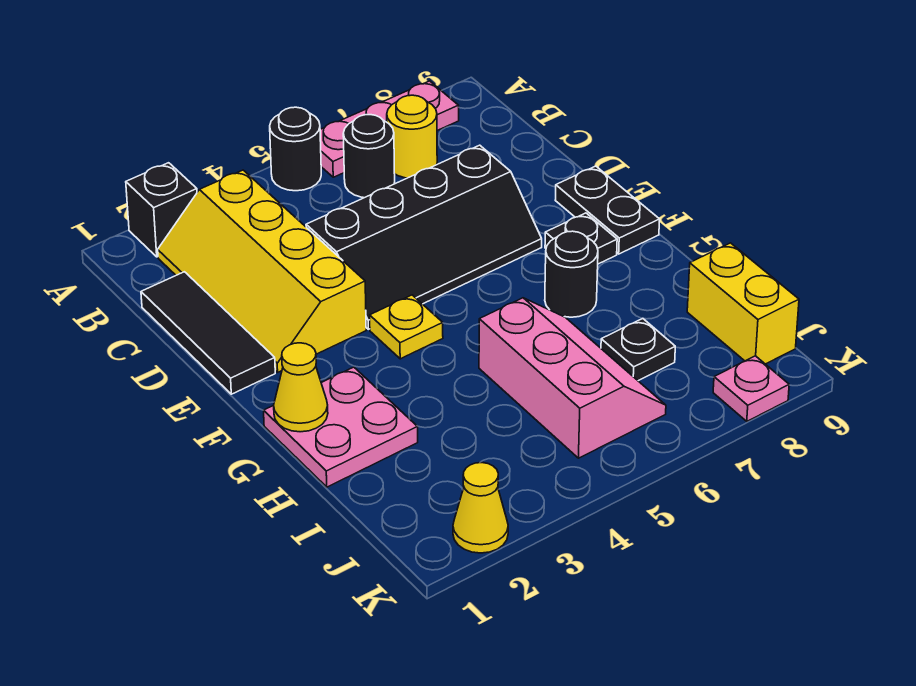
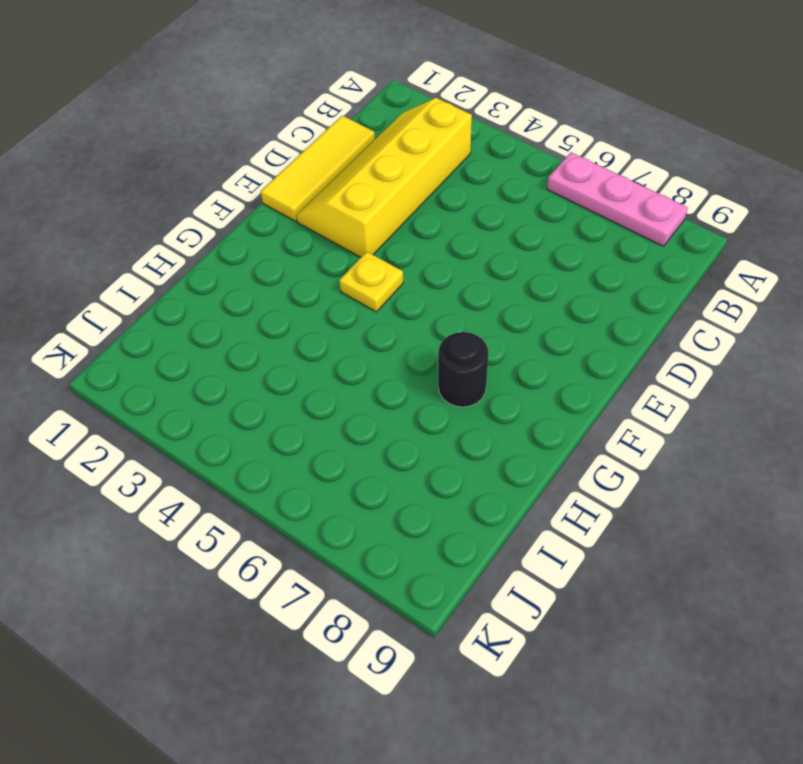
yellow 1x3 tile [261,116,375,221] -> black 1x3 tile [141,272,275,394]
none -> black 1x1 brick [126,163,197,257]
none -> black 1x1 round brick [270,107,321,191]
none -> black 1x1 round brick [343,114,395,198]

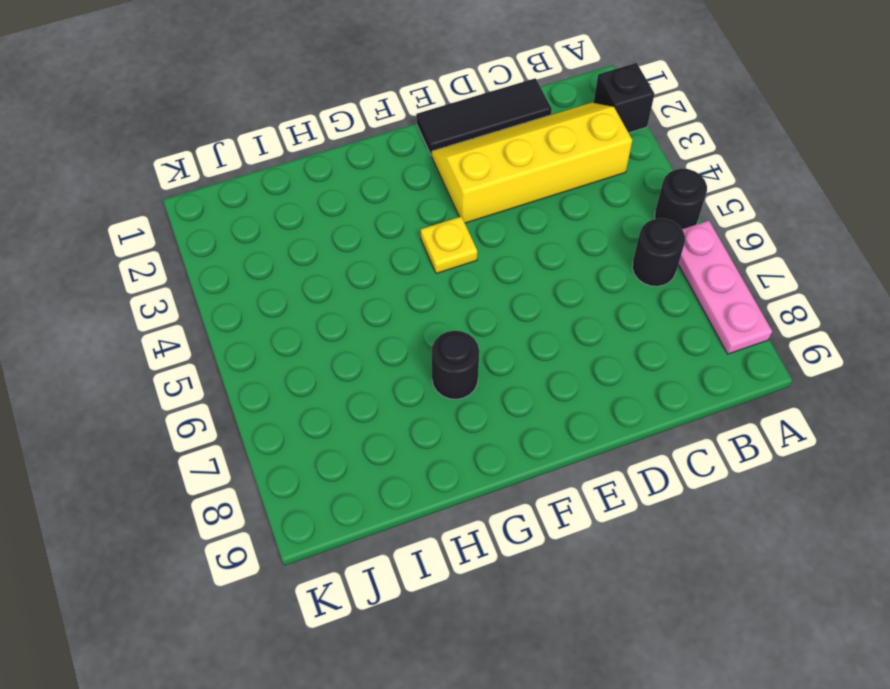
none -> yellow 1x1 round brick [387,95,437,178]
none -> black 2x4 slope [306,145,542,329]
none -> black 1x2 plate [555,166,660,254]

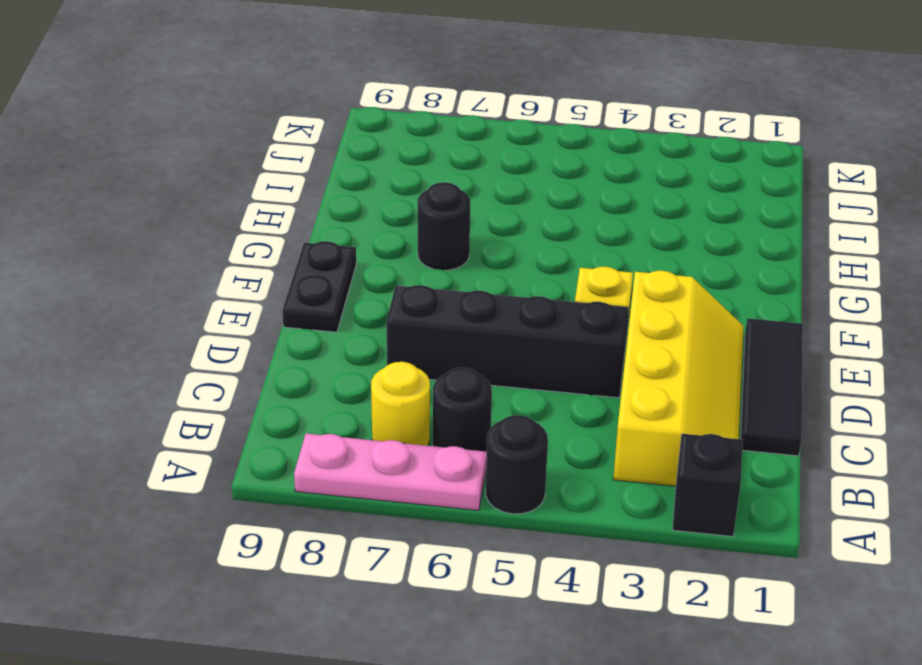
none -> black 1x1 plate [545,213,617,264]
none -> pink 2x2 plate [264,367,418,487]
none -> pink 2x3 slope [479,298,666,458]

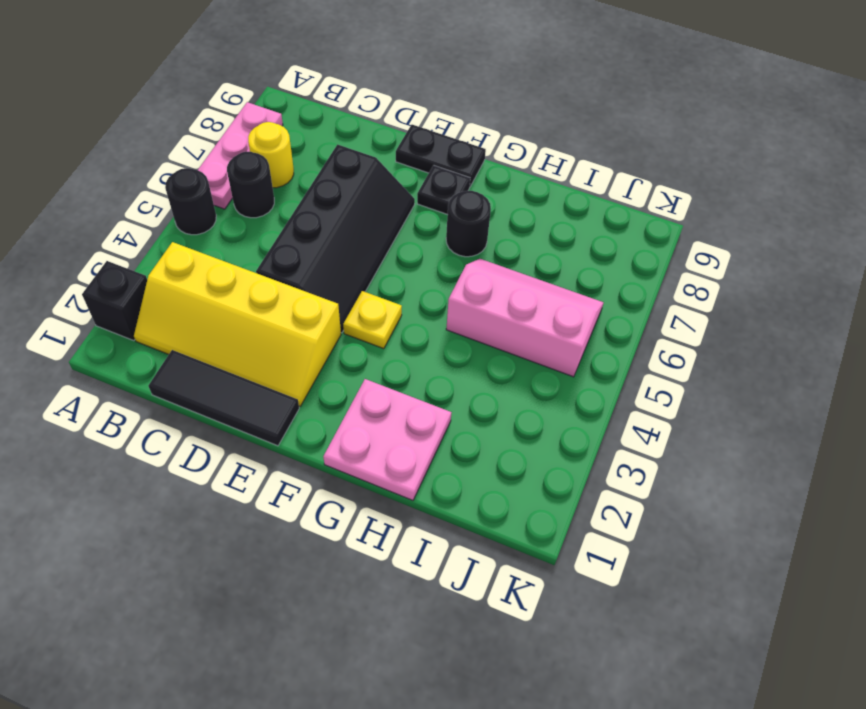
none -> black 1x1 plate [601,318,675,381]
none -> yellow 1x2 brick [687,243,799,364]
none -> yellow 1x1 cone [453,463,508,553]

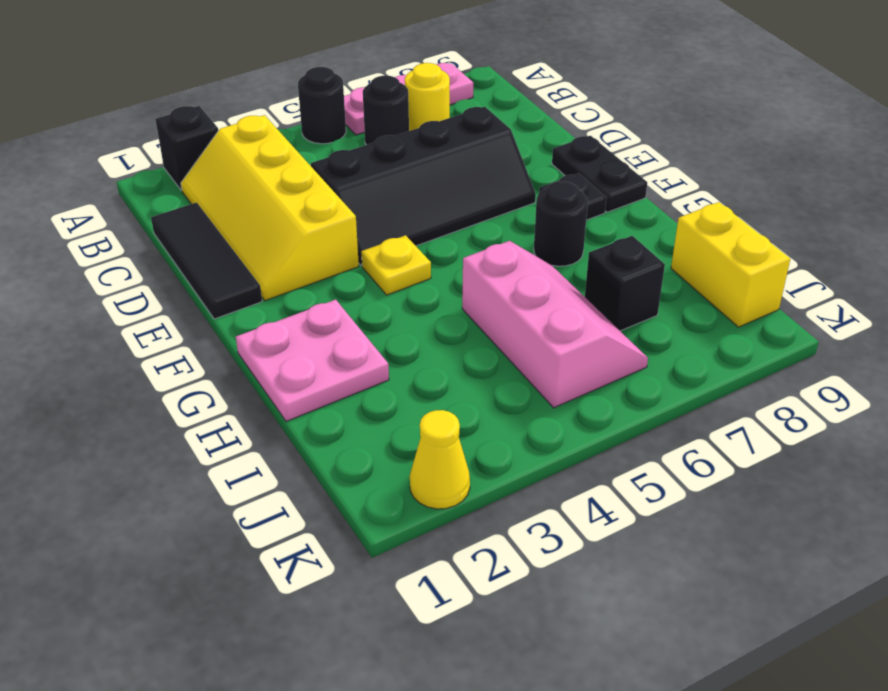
black 1x1 brick [585,236,665,331] -> black 1x1 plate [601,318,675,381]
none -> pink 1x1 plate [713,356,789,421]
none -> yellow 1x1 cone [274,343,328,432]

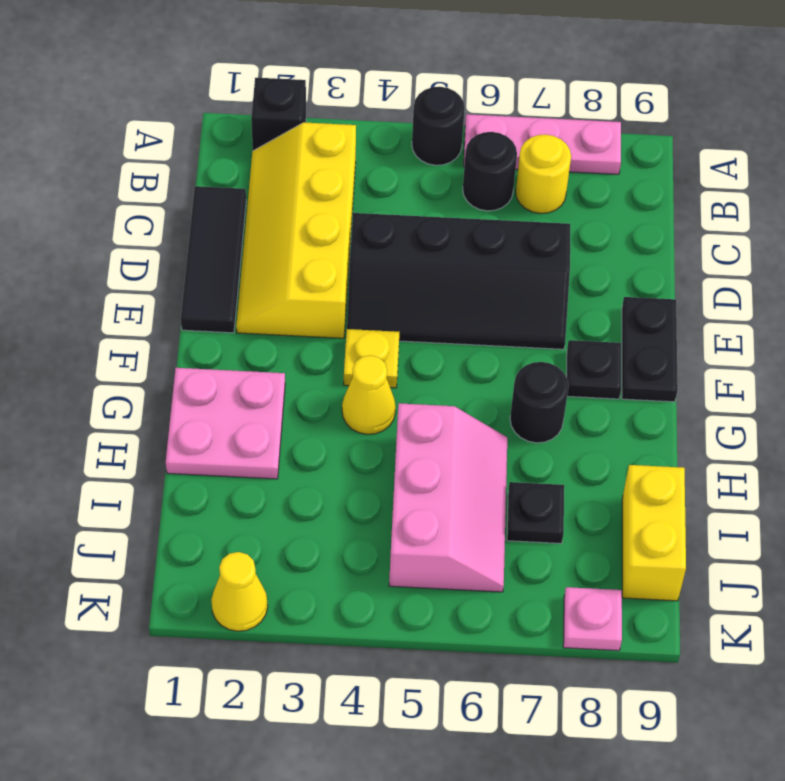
yellow 1x1 cone [342,355,396,434] -> yellow 1x1 cone moved to [274,343,328,432]

